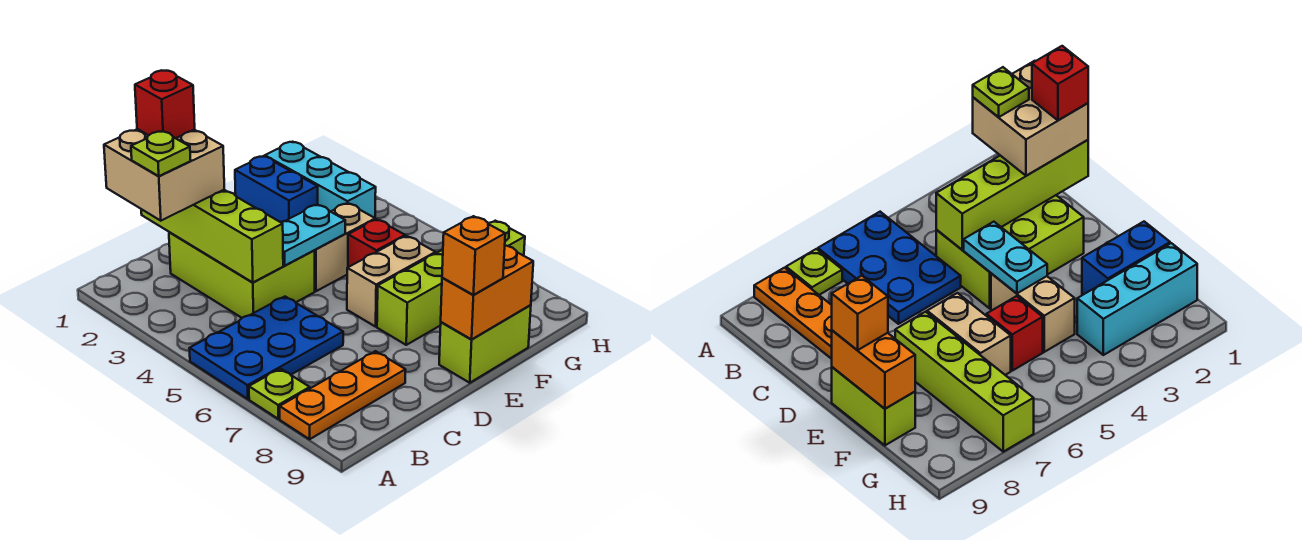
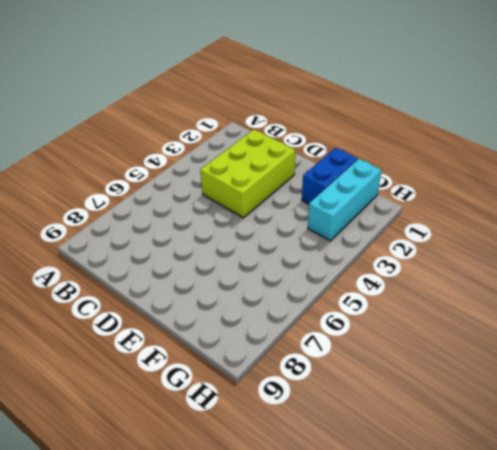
none -> blue 2x3 plate [190,297,343,399]
none -> lime 1x1 plate [249,369,310,419]
none -> orange 1x3 plate [280,351,406,439]

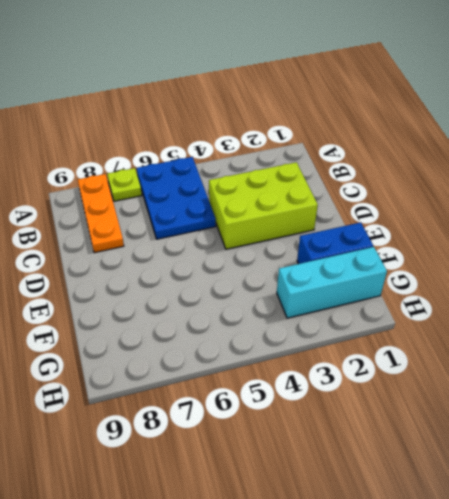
none -> tan 1x2 brick [314,203,375,291]
none -> tan 1x2 brick [347,236,436,327]
none -> lime 1x4 brick [377,221,525,345]

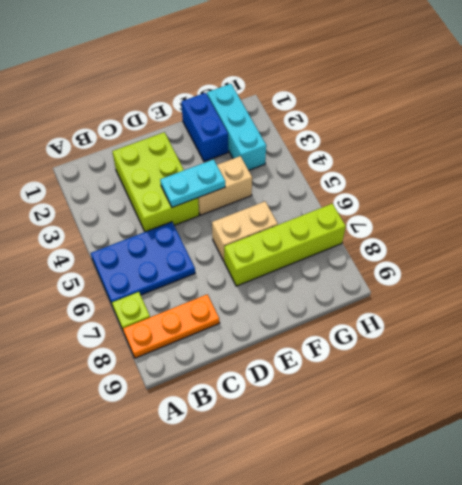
none -> lime 1x2 brick [439,305,531,383]
none -> red 1x1 brick [348,219,405,267]
none -> lime 1x4 brick [141,190,283,283]

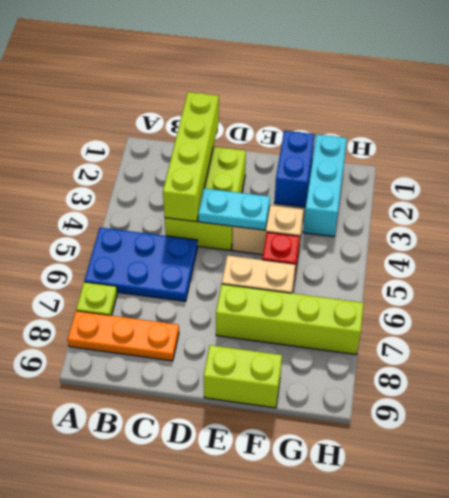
none -> orange 1x2 brick [441,246,533,339]
none -> tan 2x2 brick [104,129,224,221]
none -> orange 1x1 brick [442,216,505,295]

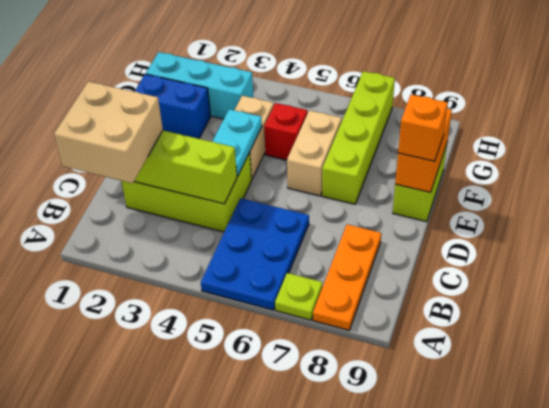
none -> lime 1x1 plate [131,131,191,176]
none -> red 1x1 brick [135,70,195,138]

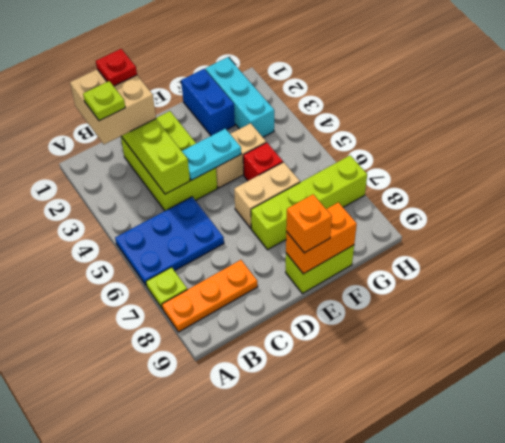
red 1x1 plate [96,49,137,86] -> red 1x1 brick [135,70,195,138]

